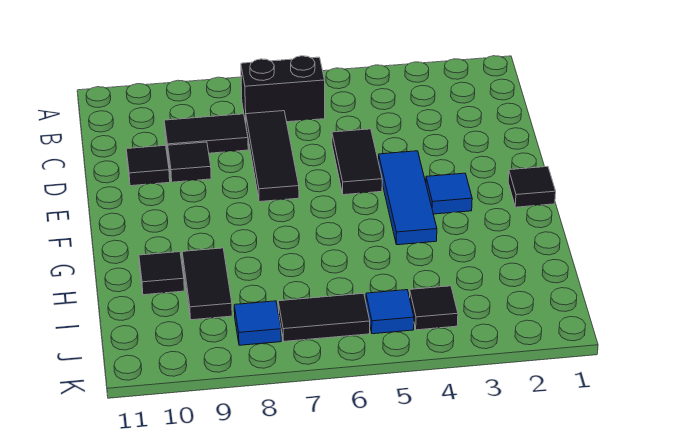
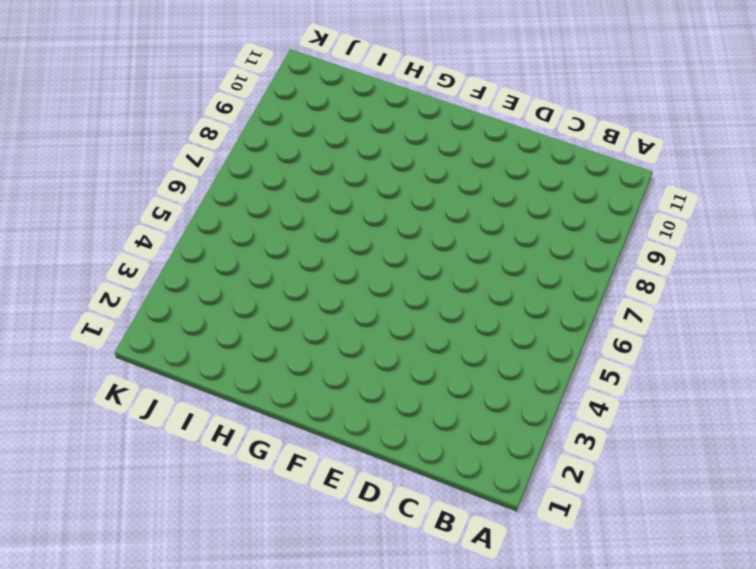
none -> black 1x2 brick [241,56,325,123]
none -> black 1x3 tile [246,111,299,202]
none -> black 1x2 tile [164,114,248,153]

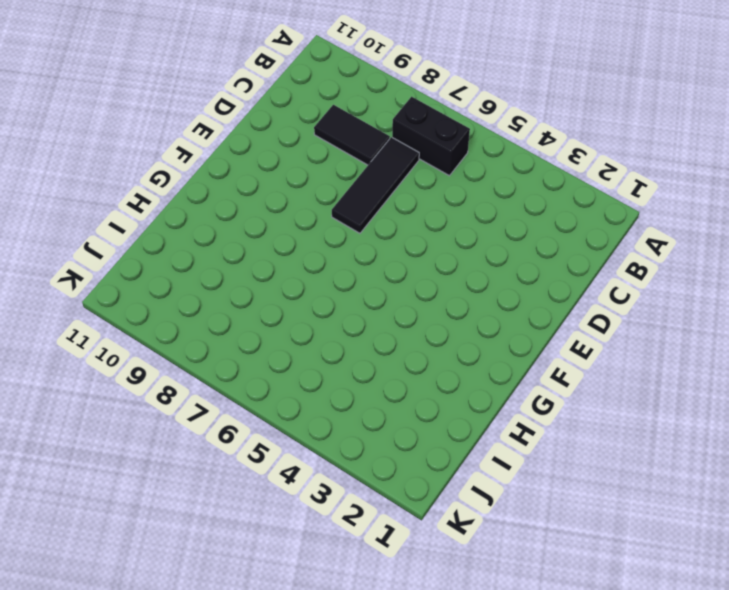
none -> black 1x2 tile [332,129,382,195]
none -> black 1x1 tile [168,142,211,182]
none -> black 1x1 tile [126,146,170,186]

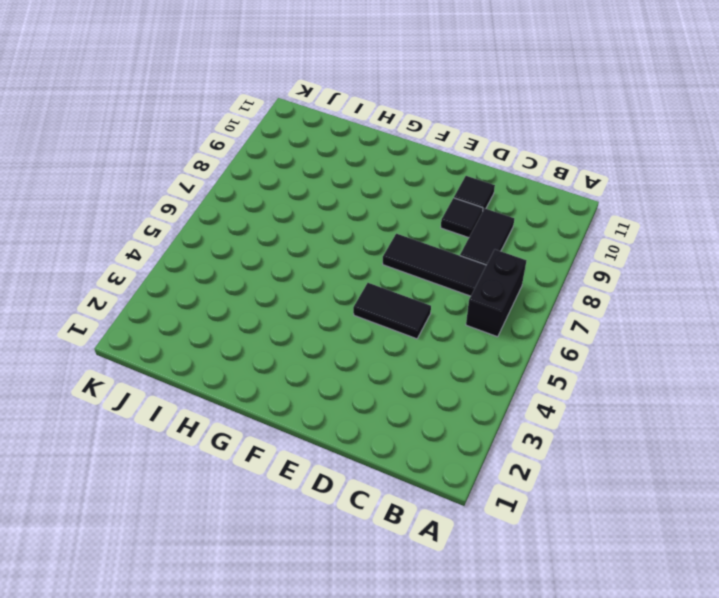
none -> blue 1x3 tile [379,151,437,245]
none -> black 1x1 tile [508,166,556,207]
none -> blue 1x1 tile [426,173,472,214]

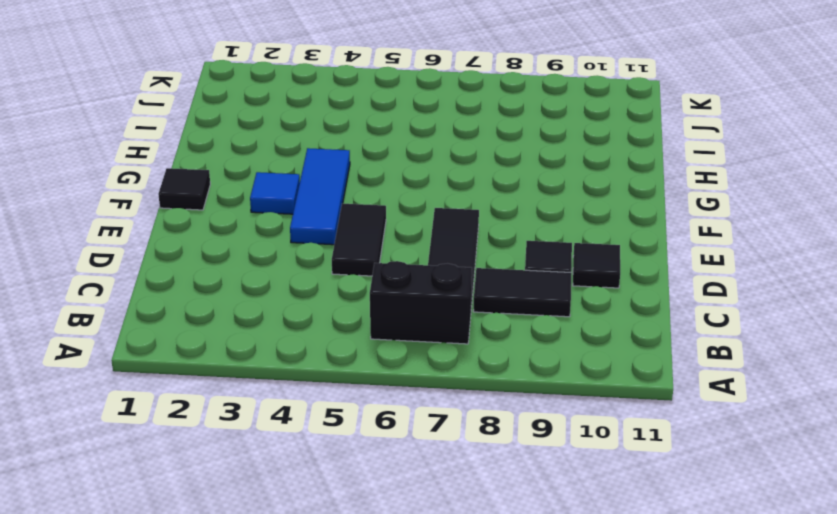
none -> black 1x2 tile [182,248,232,320]
none -> black 1x1 tile [139,252,184,295]
none -> black 1x1 tile [410,286,458,330]

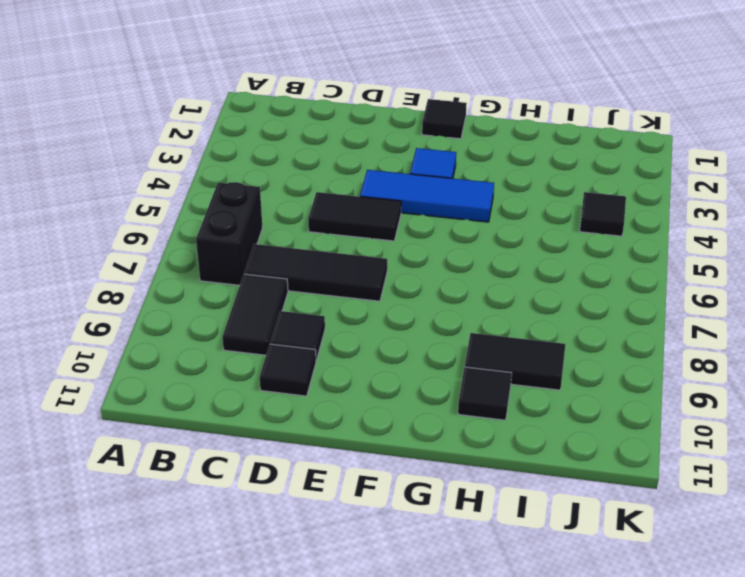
none -> blue 1x1 tile [366,290,414,334]
none -> black 1x2 tile [278,293,370,341]
none -> blue 1x1 tile [234,301,281,345]

